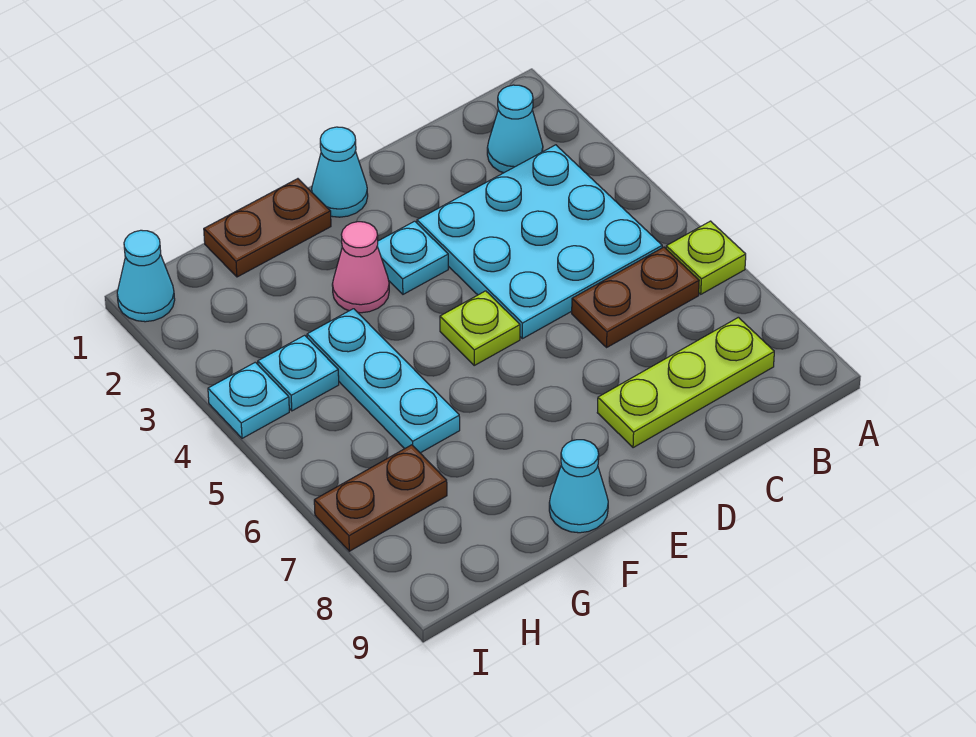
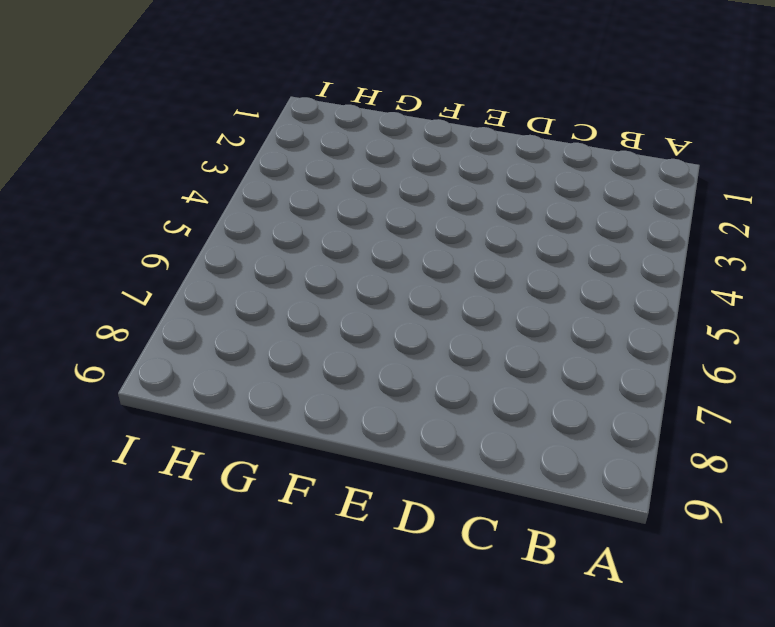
none -> lime 1x1 plate [666,221,746,294]
none -> cyan 1x1 cone [487,85,543,173]
none -> cyan 3x3 plate [417,145,662,339]

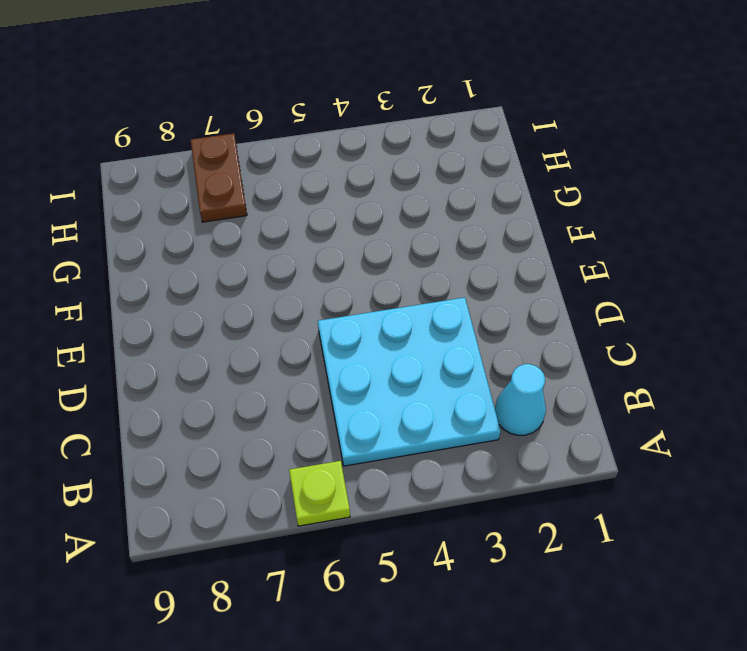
none -> brown 1x2 plate [572,247,699,347]
none -> lime 1x3 plate [597,317,774,448]
none -> cyan 1x1 cone [312,127,368,217]

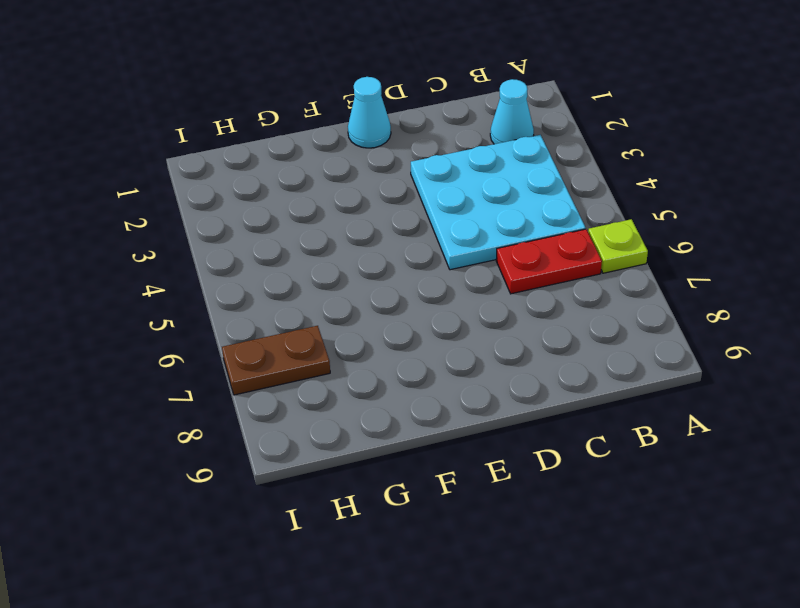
red 1x2 plate [496,229,602,294] -> brown 1x2 plate [572,247,699,347]
none -> lime 1x3 plate [597,317,774,448]
none -> cyan 1x1 plate [377,221,448,294]
none -> lime 1x1 plate [440,291,520,365]

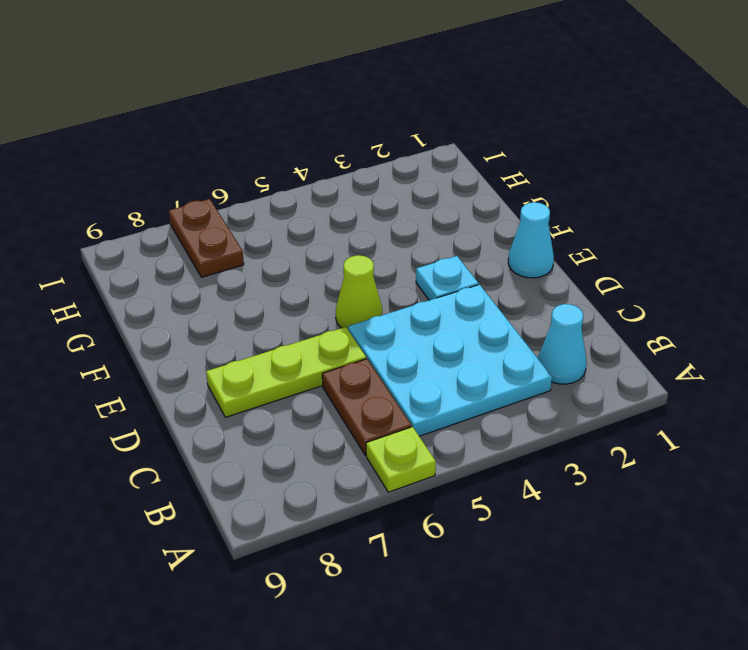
lime 1x3 plate [206,327,366,417] -> lime 1x3 plate turned to [597,317,774,448]
lime 1x1 cone [336,255,382,329] -> lime 1x1 plate [440,291,520,365]
none -> brown 1x2 plate [204,179,331,277]
none -> pink 1x1 cone [332,222,389,313]
none -> cyan 1x1 cone [549,440,608,533]

